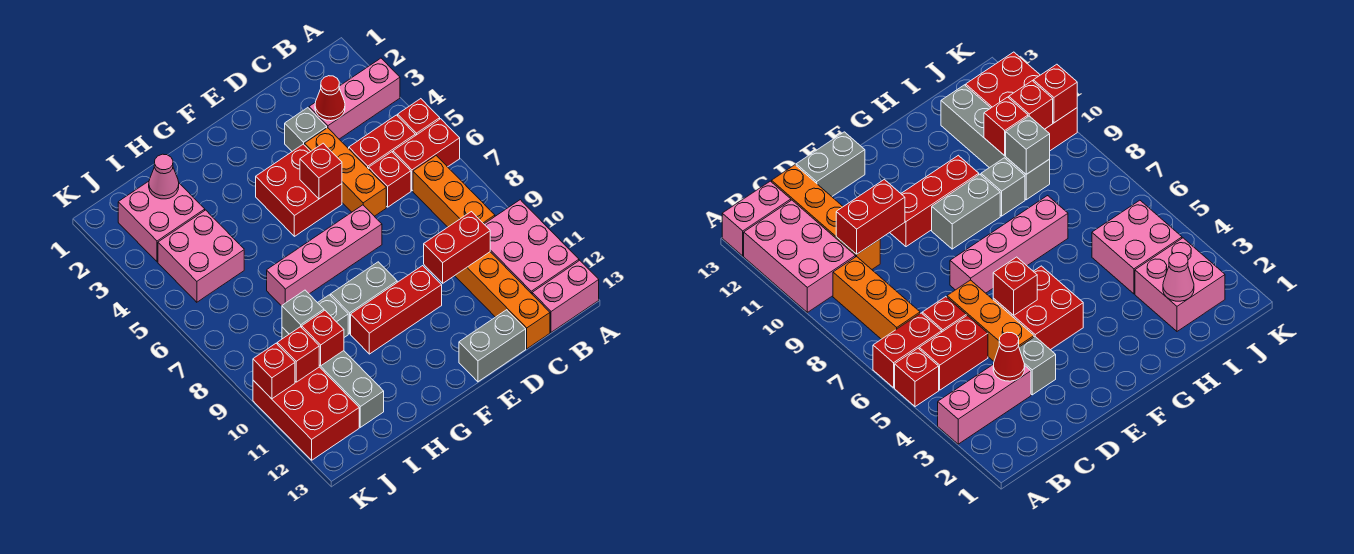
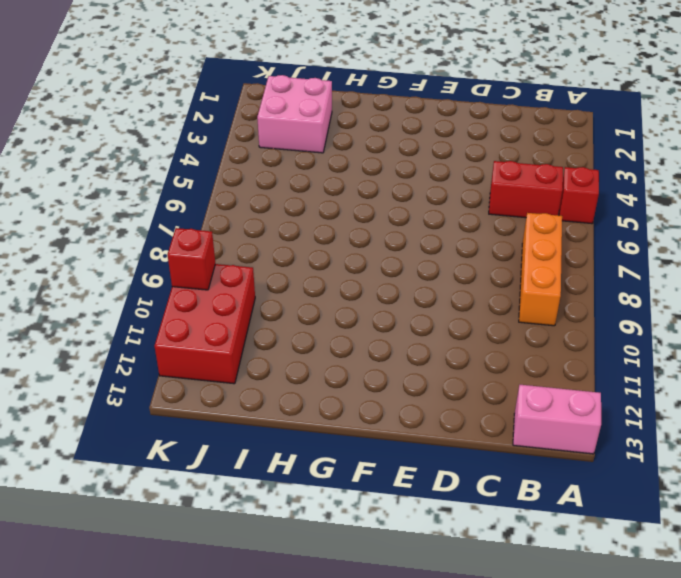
none -> pink 1x3 brick [309,58,400,139]
none -> red 1x2 brick [393,119,460,191]
none -> pink 2x3 brick [484,200,579,294]

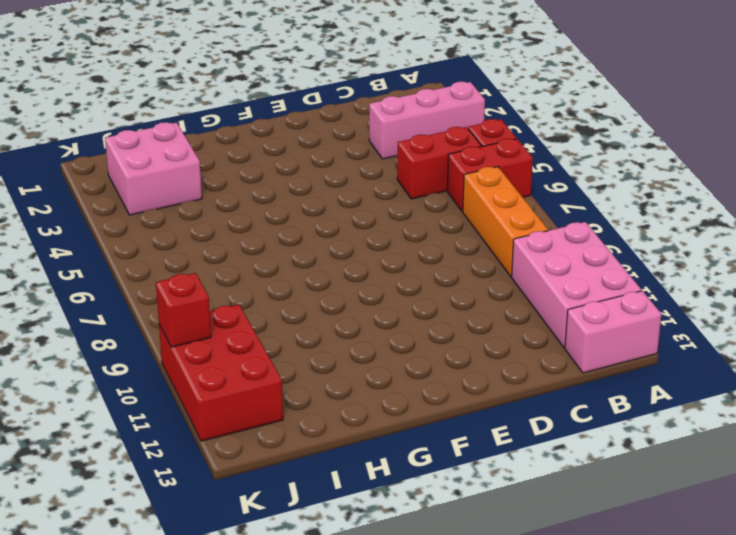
none -> red 1x1 brick [369,152,411,207]
none -> orange 1x4 brick [455,252,550,349]
none -> grey 1x1 brick [285,108,327,151]

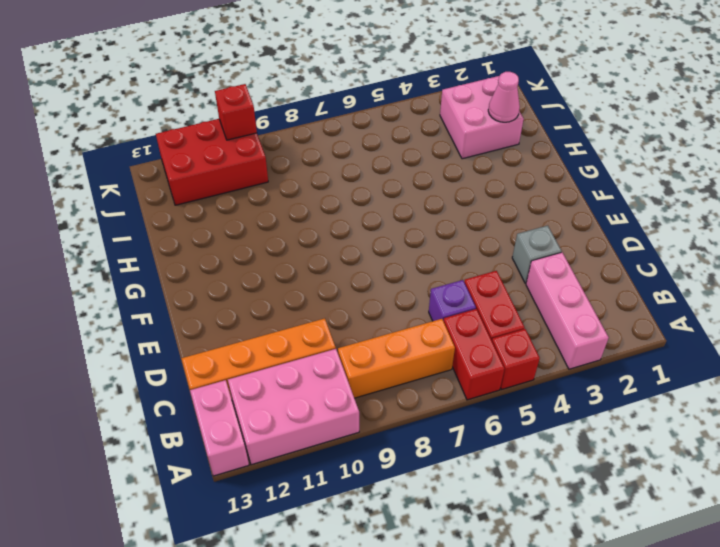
purple 1x1 brick [429,280,476,321] -> red 1x1 brick [369,152,411,207]
none -> orange 1x3 brick [305,128,386,216]
none -> grey 1x2 brick [459,310,526,382]
none -> red 2x2 brick [256,144,342,236]

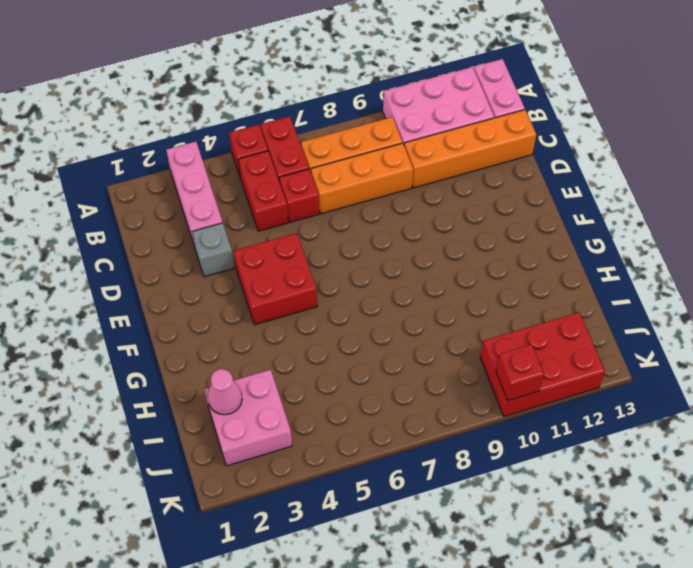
orange 1x3 brick [311,143,413,214] -> orange 1x3 brick moved to [305,128,386,216]
none -> grey 1x2 brick [459,310,526,382]
none -> pink 1x4 brick [267,205,382,306]
none -> red 1x3 brick [351,266,442,354]

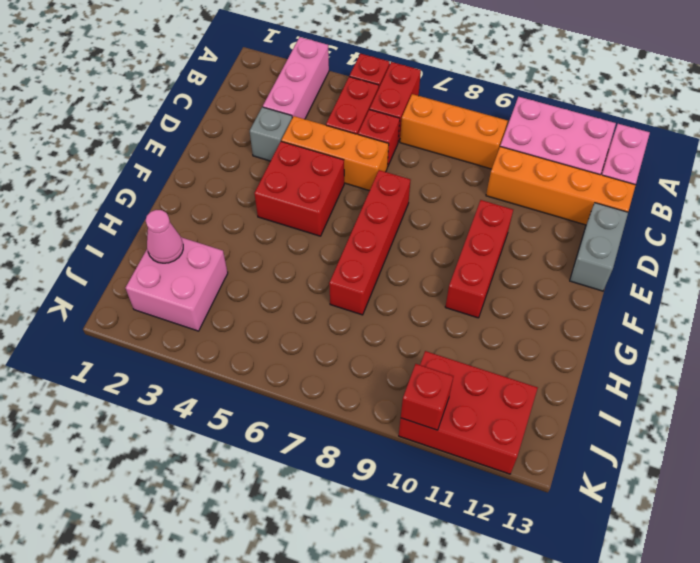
red 1x4 brick [329,170,411,315] -> pink 1x4 brick [267,205,382,306]
none -> grey 1x2 brick [331,262,397,334]
none -> grey 1x1 brick [318,295,348,337]
none -> pink 2x2 brick [158,210,244,302]

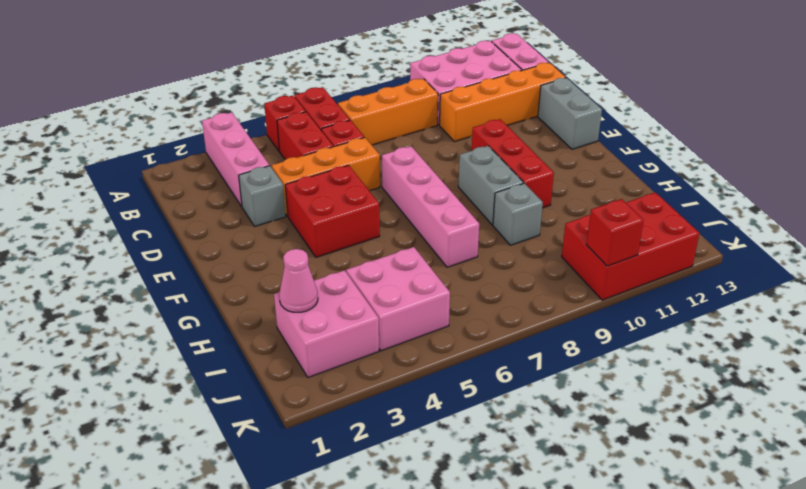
none -> grey 1x4 brick [282,327,384,427]
none -> red 1x1 cone [315,76,345,121]
none -> red 1x2 brick [424,212,490,283]

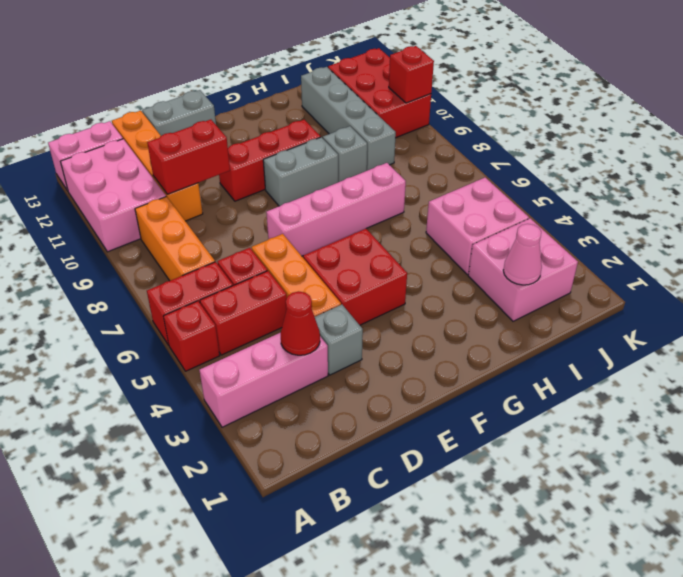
none -> red 1x1 brick [300,143,342,199]
none -> grey 1x1 brick [282,290,324,334]
none -> red 1x1 brick [302,310,344,366]

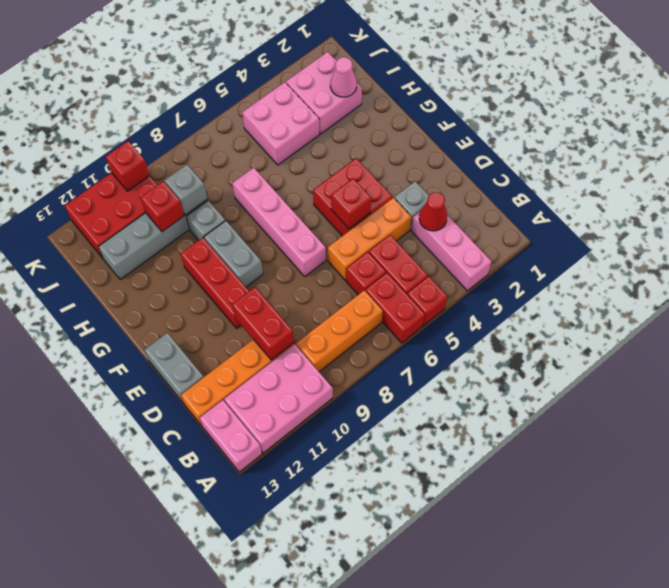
none -> red 1x1 brick [277,327,319,382]

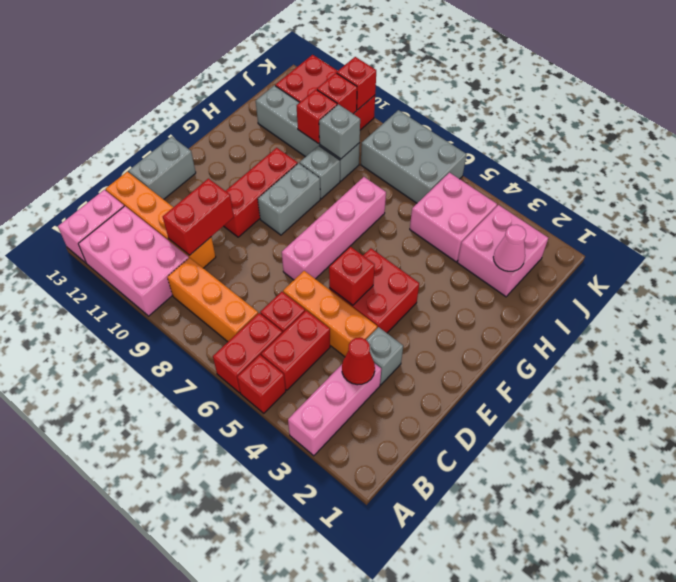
grey 2x3 brick [361,110,467,203] -> none

